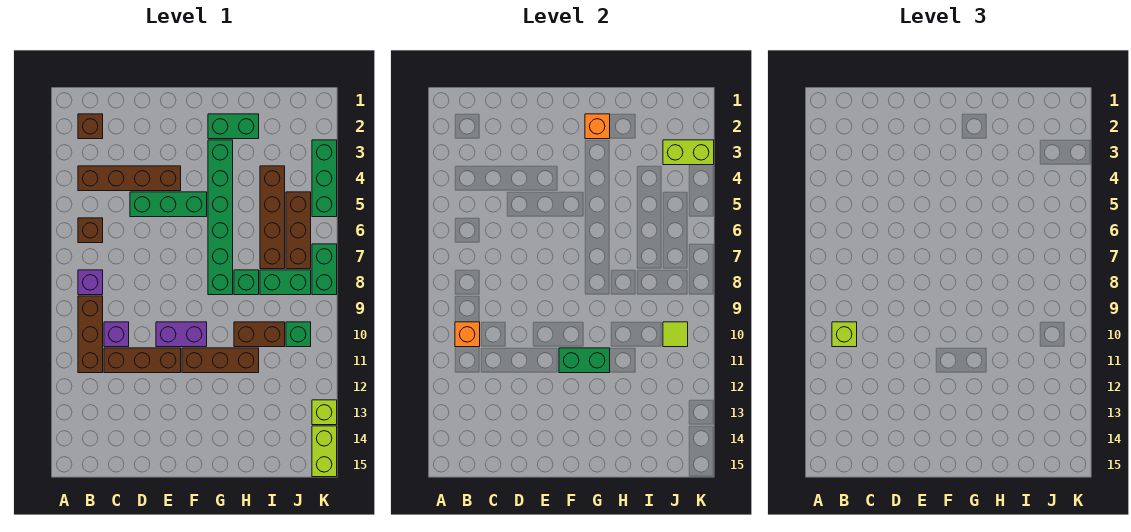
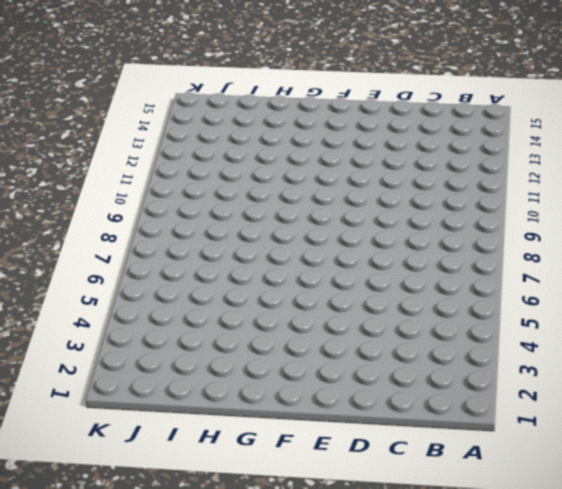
none -> brown 1x1 brick [78,114,103,139]
none -> brown 1x4 brick [78,166,181,191]
none -> brown 1x1 brick [78,218,103,243]

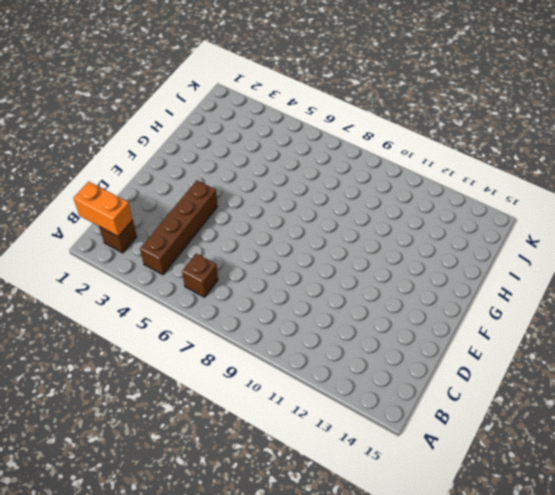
orange 1x2 brick [73,182,133,236] -> none
none -> purple 1x1 brick [78,270,103,295]
none -> brown 1x3 brick [78,296,103,373]
none -> purple 1x1 brick [104,322,129,347]

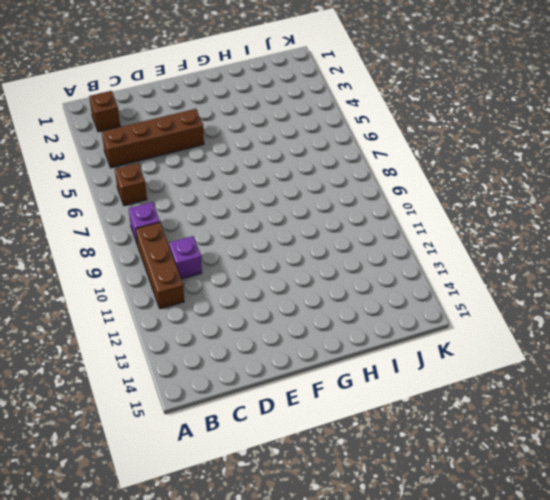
none -> brown 1x3 brick [104,348,181,373]
none -> green 1x3 brick [130,192,207,217]
none -> purple 1x2 brick [156,322,207,347]

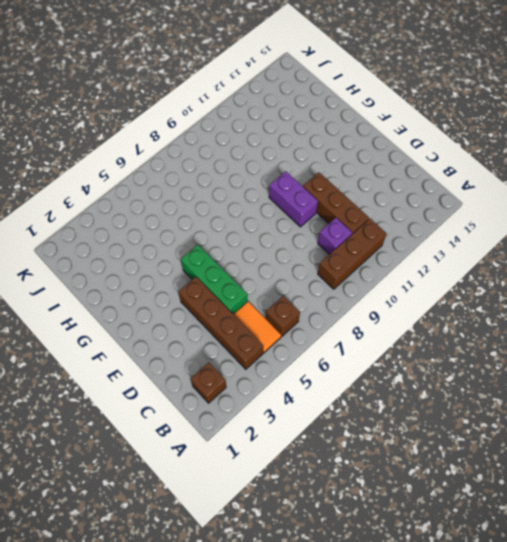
orange 1x2 tile [233,302,281,353] -> none
none -> purple 1x1 brick [78,270,103,295]
none -> brown 1x3 brick [182,348,259,373]
none -> green 1x2 brick [208,114,259,139]

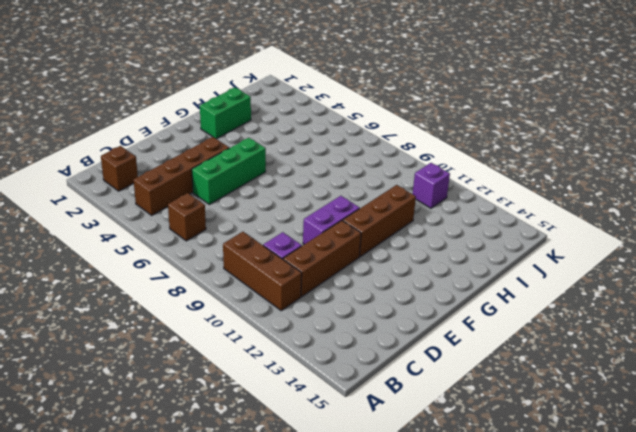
purple 1x1 brick [413,163,450,208] -> purple 1x1 brick moved to [78,270,103,295]
none -> green 1x6 brick [208,140,233,295]
none -> green 1x1 brick [234,270,259,295]
none -> brown 1x2 brick [234,322,285,347]

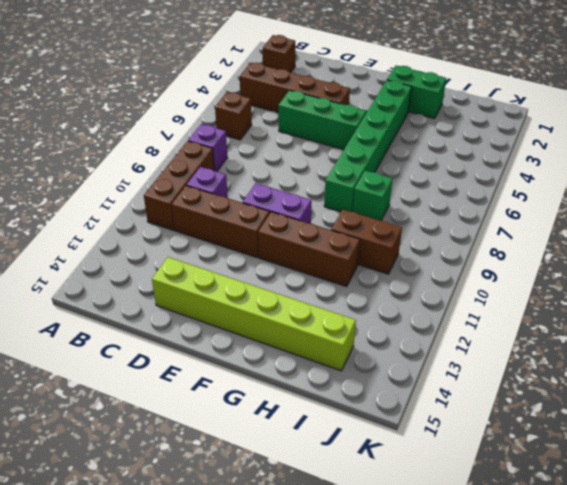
lime 1x6 brick [152,257,356,371] -> none
none -> brown 1x4 brick [260,166,285,269]
none -> green 1x2 brick [260,270,311,295]
none -> brown 1x3 brick [286,192,311,269]

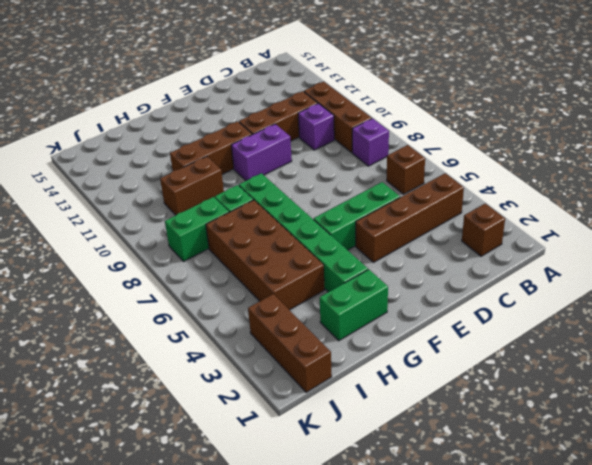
brown 2x4 brick [206,200,325,310] -> brown 1x4 brick [260,166,285,269]
brown 1x3 brick [248,294,332,392] -> brown 1x3 brick moved to [286,192,311,269]
none -> green 1x1 brick [286,322,311,347]
none -> green 1x3 brick [312,140,337,217]
none -> green 1x2 brick [312,244,337,295]

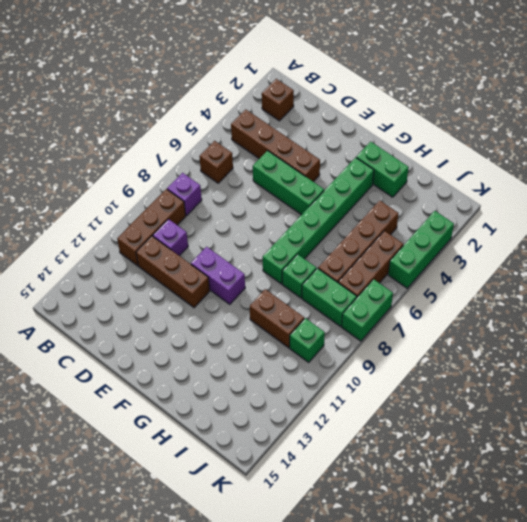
none -> brown 1x3 brick [182,348,259,373]
none -> lime 1x1 brick [312,400,337,425]
none -> lime 1x2 brick [312,426,337,477]

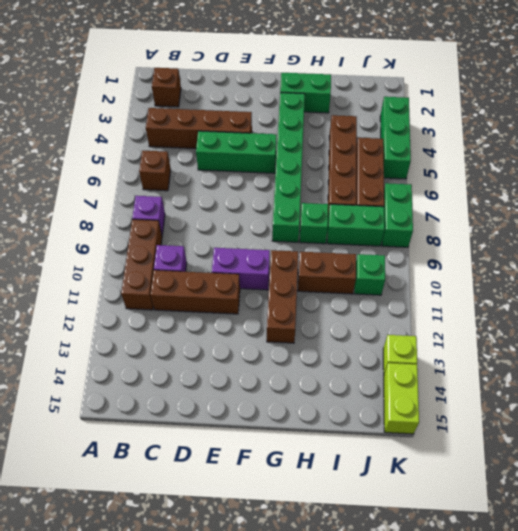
brown 1x3 brick [267,250,298,343] -> brown 1x3 brick turned to [182,348,259,373]
none -> orange 1x1 brick [455,322,480,347]
none -> green 1x2 brick [559,348,610,373]
none -> orange 1x1 brick [585,114,610,139]

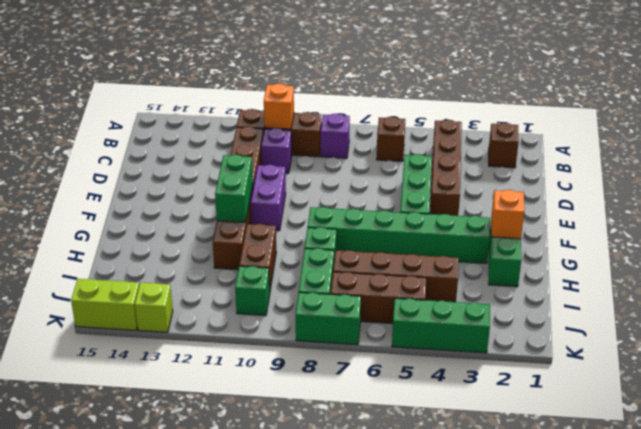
none -> lime 1x2 brick [663,140,714,165]
none -> lime 1x1 tile [663,322,688,347]
none -> lime 1x1 brick [832,322,857,347]

